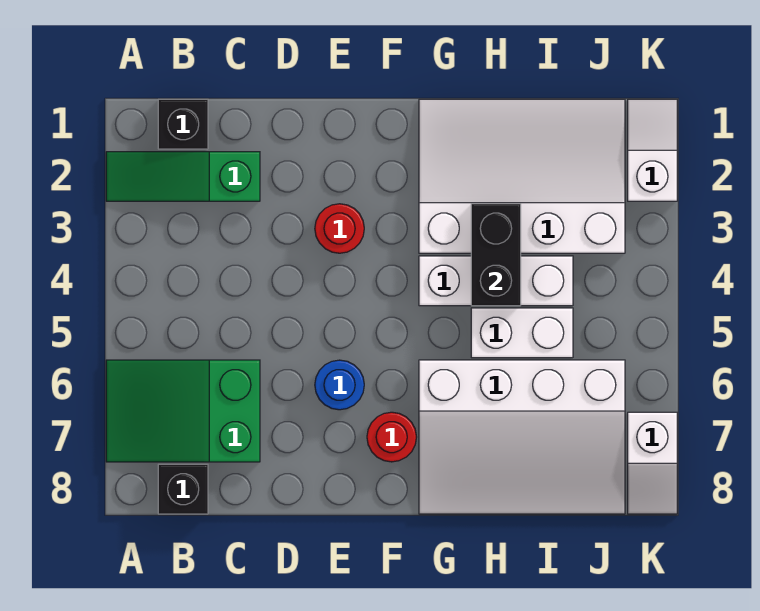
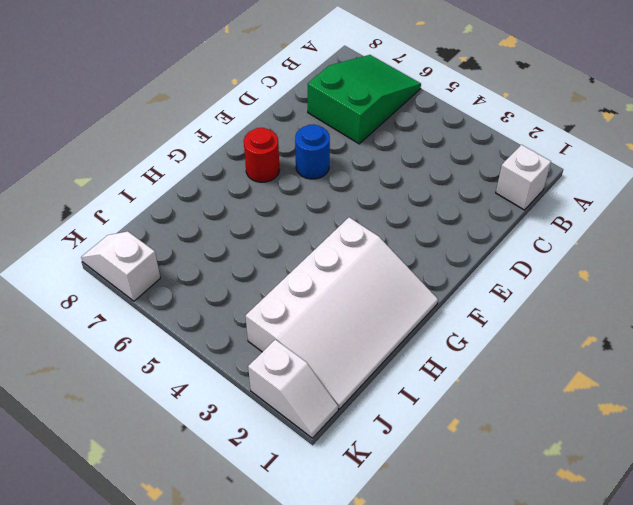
white 1x1 brick [496,145,551,210] -> black 1x1 brick [158,99,208,149]
none -> green 1x3 slope [106,152,260,201]
none -> black 1x1 brick [158,464,208,514]
none -> red 1x1 round brick [315,204,364,253]

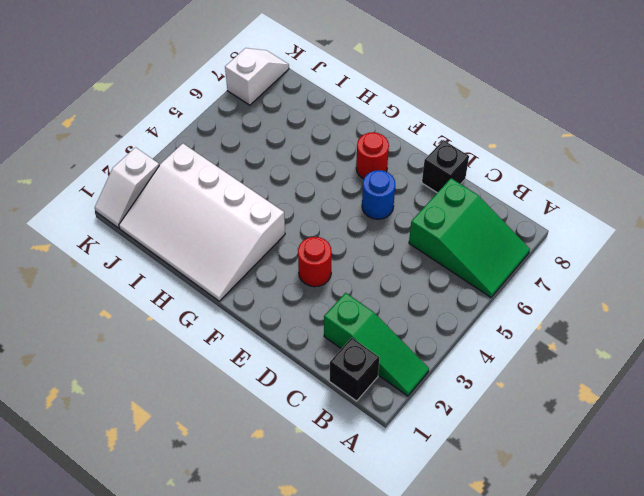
black 1x1 brick [422,140,469,193] -> black 1x1 brick moved to [158,464,208,514]
none -> white 1x3 brick [419,256,573,306]
none -> white 3x4 slope [419,360,625,514]
none -> white 1x2 brick [471,308,573,358]

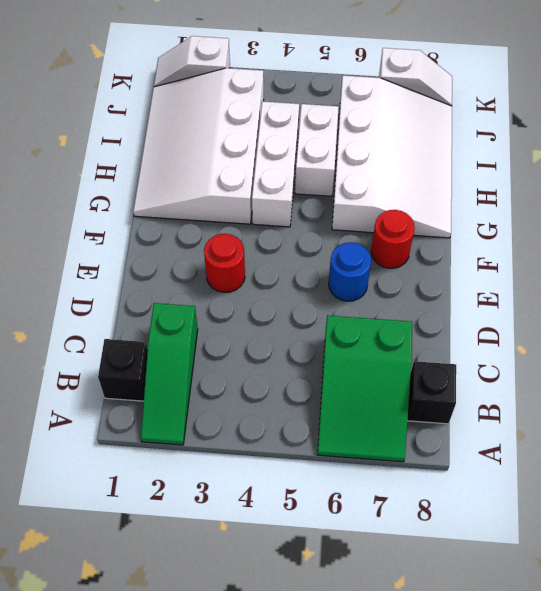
none -> black 1x2 brick [471,204,521,306]

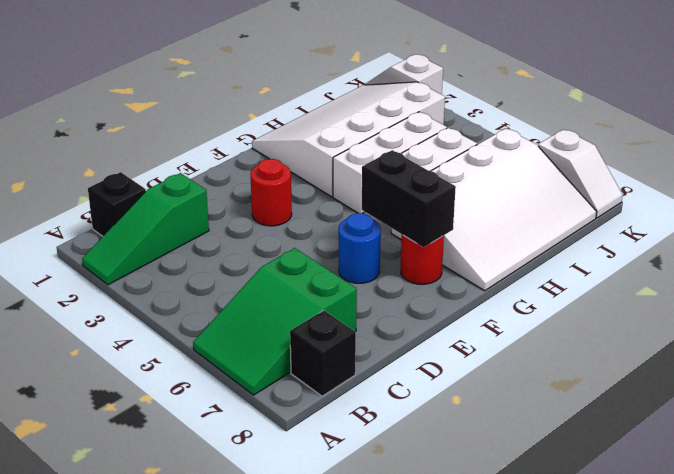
black 1x2 brick [362,150,456,247] -> black 1x2 brick moved to [471,204,521,306]

